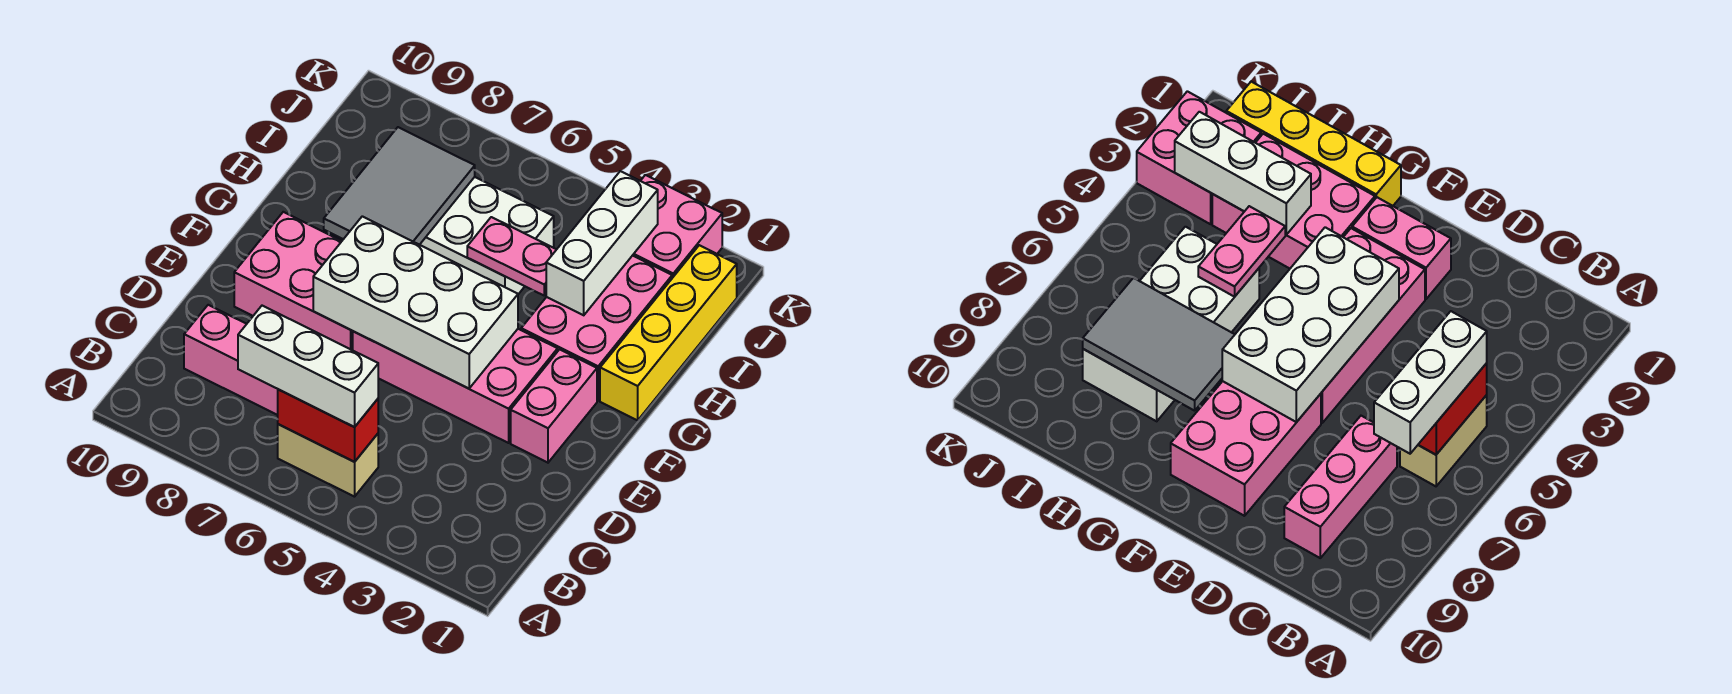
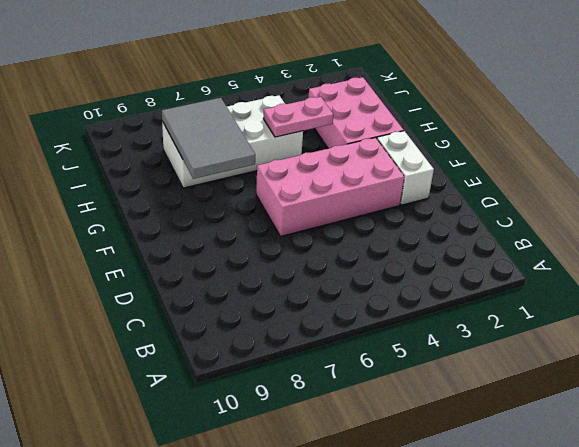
white 1x2 brick [377,131,434,205] -> pink 1x2 brick [511,349,597,463]
none -> tan 1x2 brick [278,424,378,497]
none -> pink 1x3 brick [184,305,278,415]
none -> pink 2x3 brick [234,212,353,350]

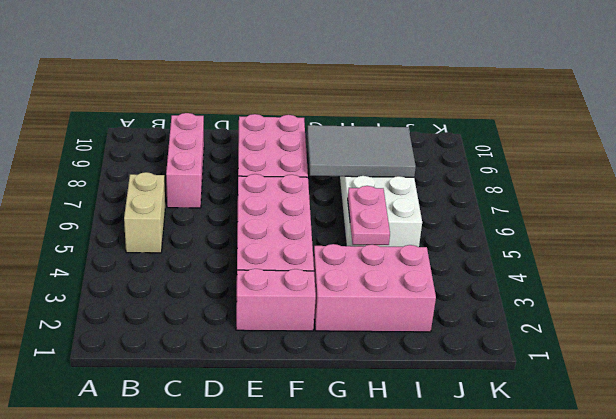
none -> yellow 1x4 brick [600,245,737,420]
none -> pink 2x2 brick [633,175,722,278]
none -> red 1x2 brick [278,389,378,462]

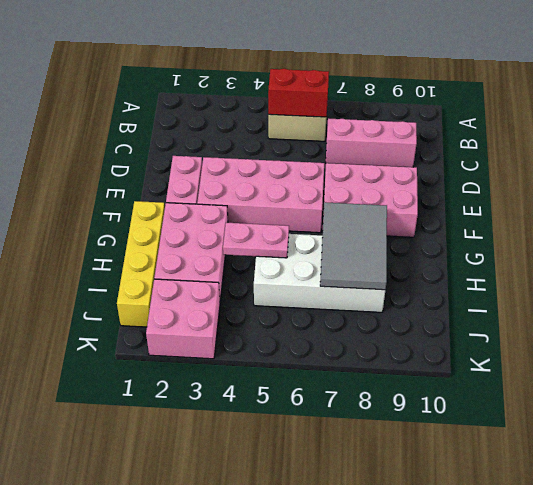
none -> white 2x4 brick [313,216,518,389]
none -> white 1x3 brick [546,171,658,315]
none -> white 1x3 brick [238,306,378,427]

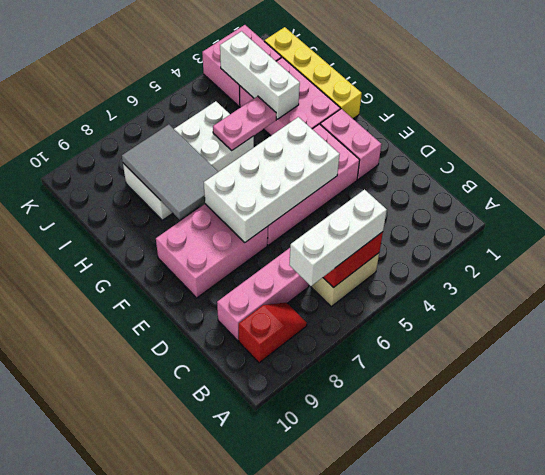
red 1x2 slope [239,303,307,363] -> none

